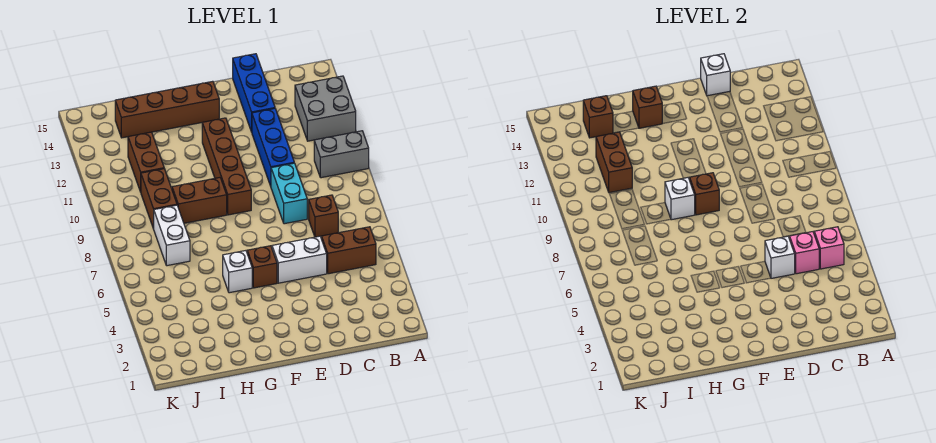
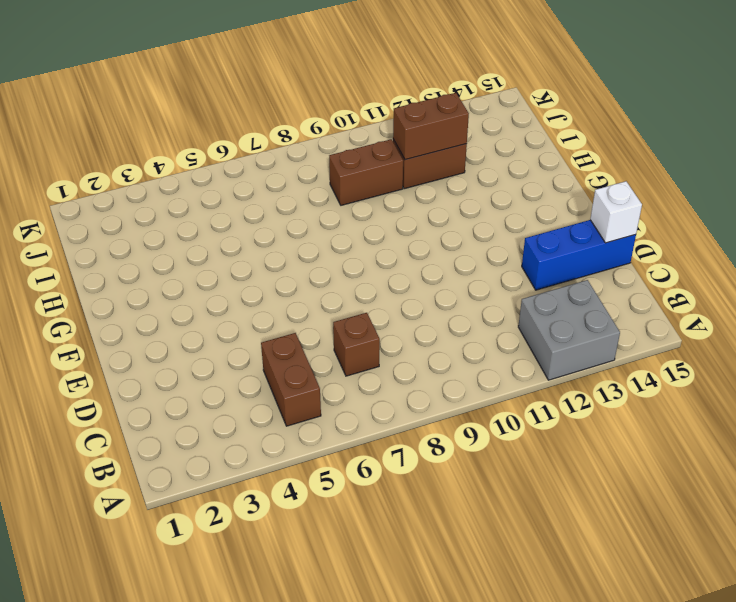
none -> grey 1x2 brick [314,131,369,178]
none -> white 1x2 brick [272,236,327,283]
none -> cyan 1x2 brick [271,163,307,224]

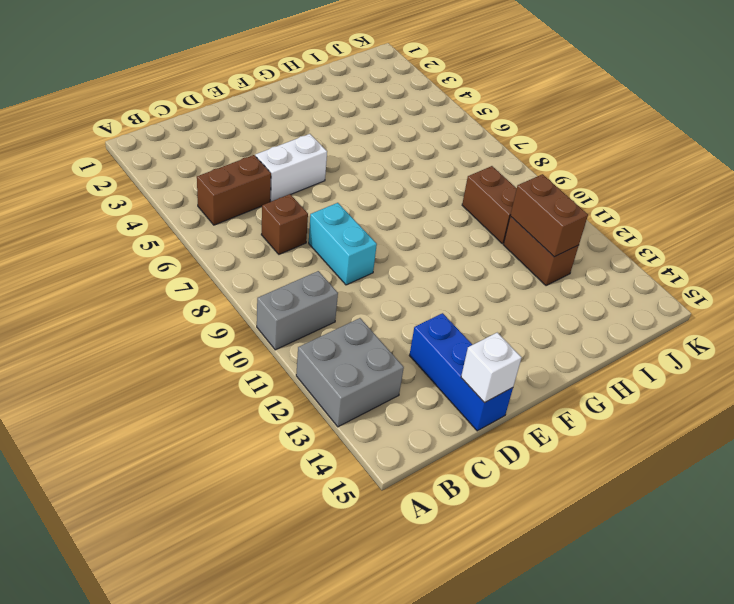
none -> blue 1x3 brick [252,109,294,186]
none -> brown 1x1 brick [247,246,277,288]
none -> brown 1x4 brick [202,118,251,215]

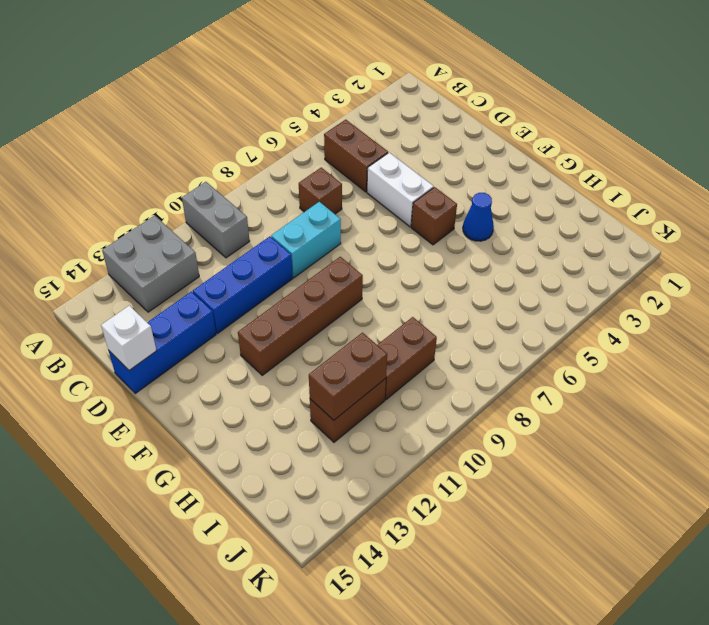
blue 1x1 cone [463,193,494,241] -> none
none -> brown 1x4 brick [115,81,219,138]
none -> white 1x1 brick [223,251,252,293]
none -> brown 1x2 brick [172,178,227,223]

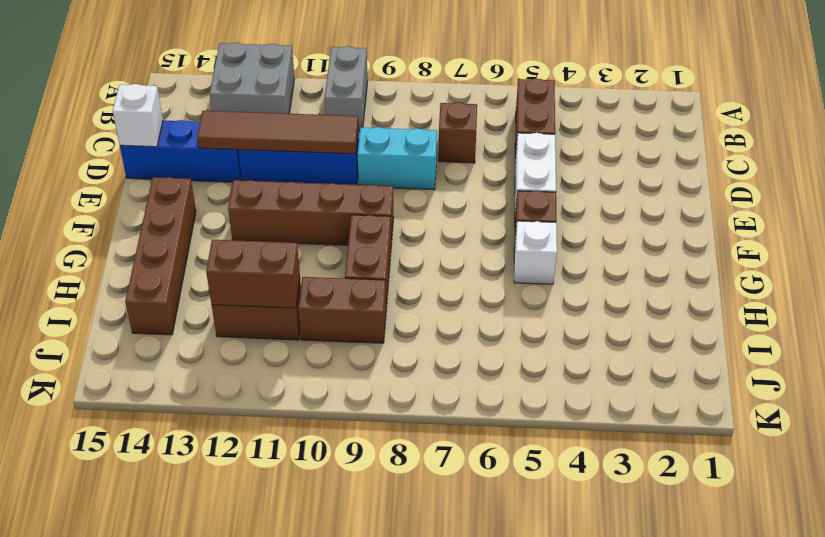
brown 1x4 tile [197,111,358,154] -> none
none -> white 1x2 brick [154,205,190,266]
none -> pink 1x1 brick [814,227,844,269]
none -> pink 1x1 brick [790,232,819,274]

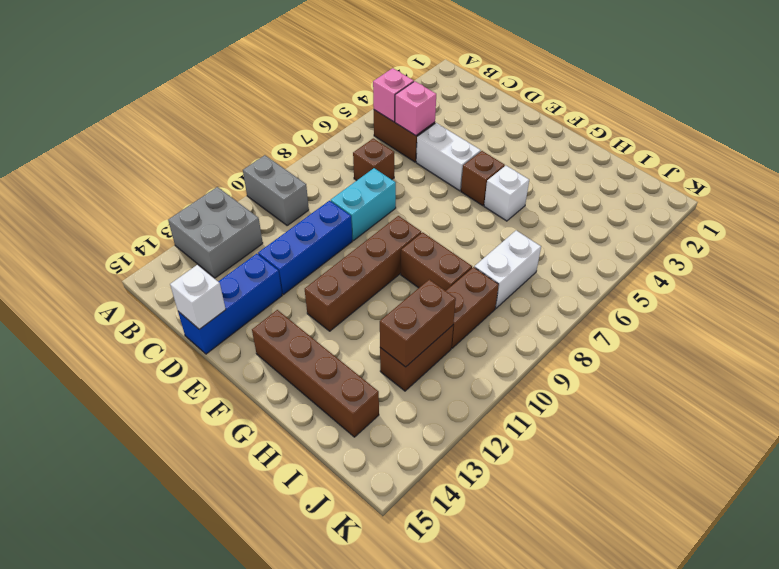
none -> white 1x1 brick [765,236,795,278]
none -> brown 1x1 brick [690,173,719,215]
none -> white 1x1 brick [665,178,695,220]

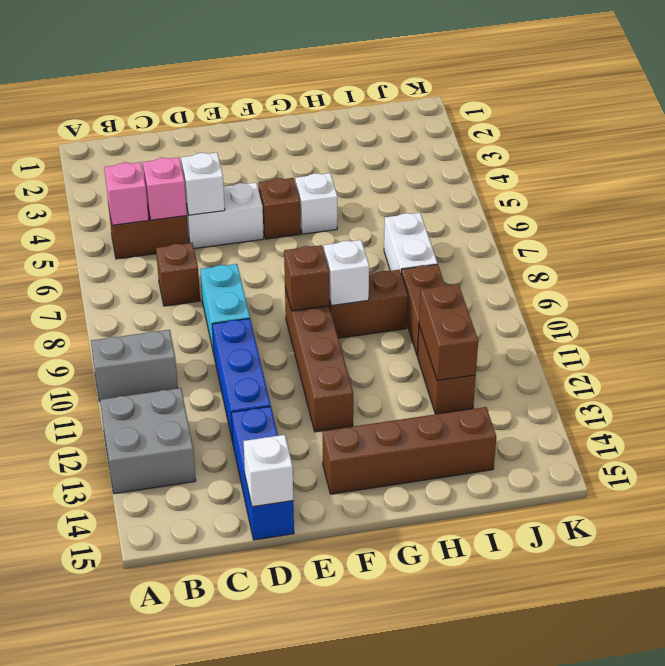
none -> brown 1x1 brick [633,86,663,128]
none -> brown 1x1 brick [583,96,613,138]

